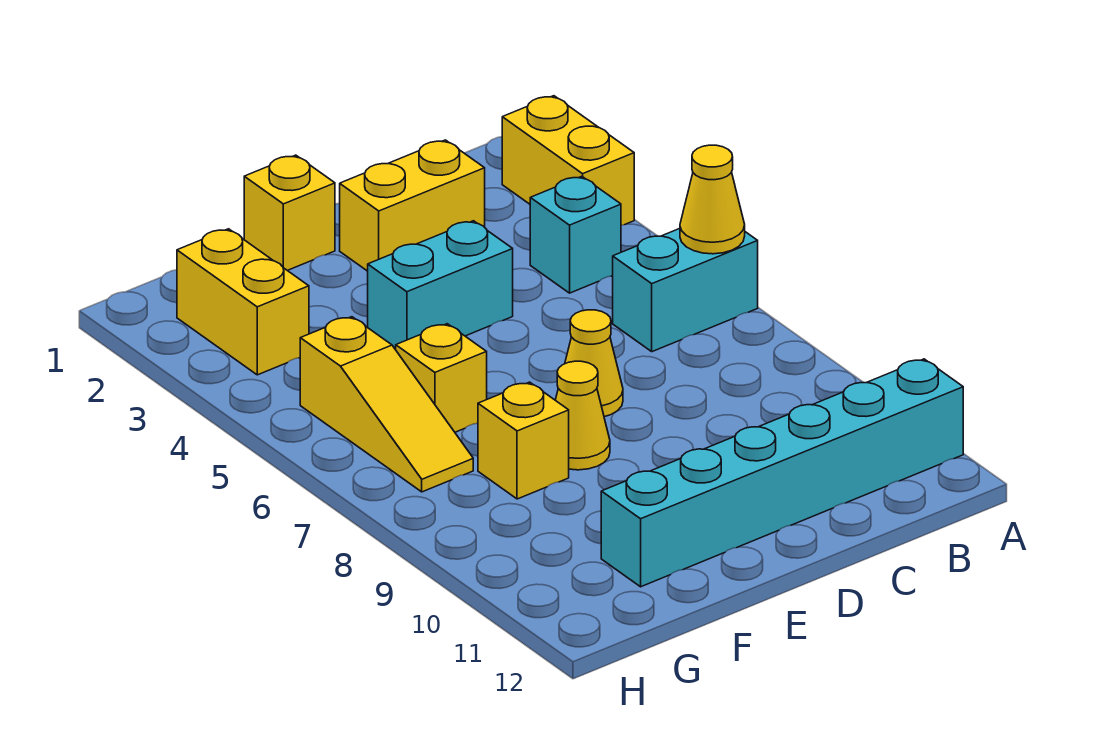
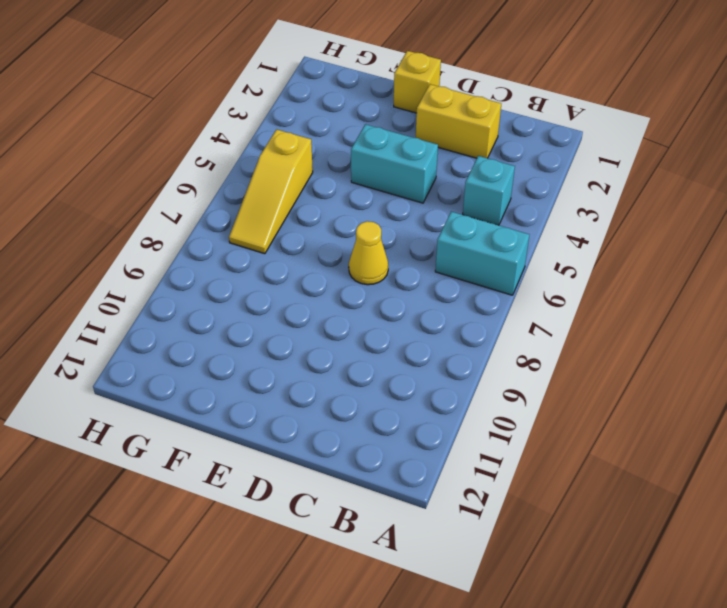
none -> yellow 1x2 brick [502,96,634,225]
none -> cyan 1x6 brick [601,359,963,587]
none -> yellow 1x1 cone [555,361,610,470]

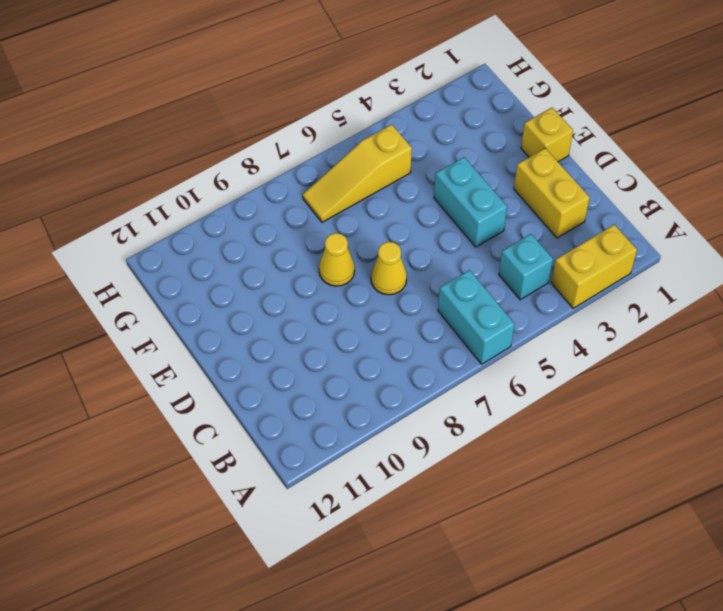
none -> cyan 1x6 brick [601,359,963,587]
none -> yellow 1x1 brick [396,324,487,432]
none -> yellow 1x1 brick [478,382,569,499]

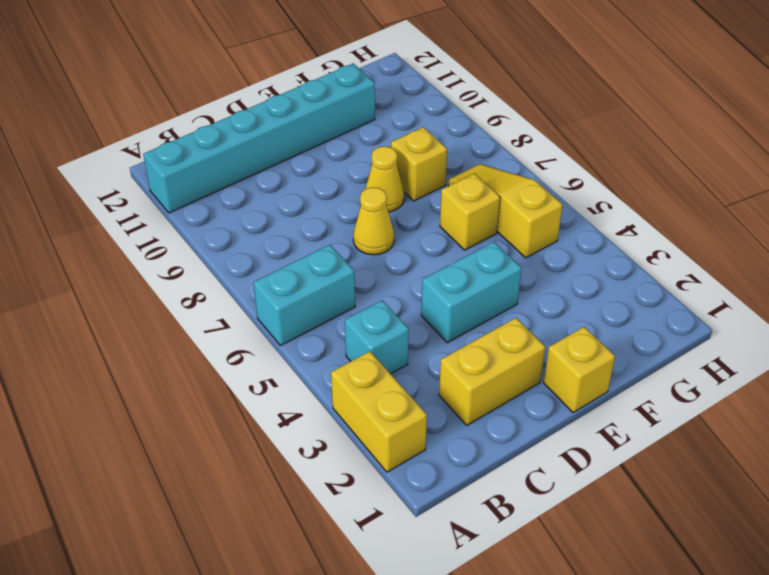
none -> yellow 1x2 brick [177,229,309,375]
none -> yellow 1x1 cone [680,145,745,254]

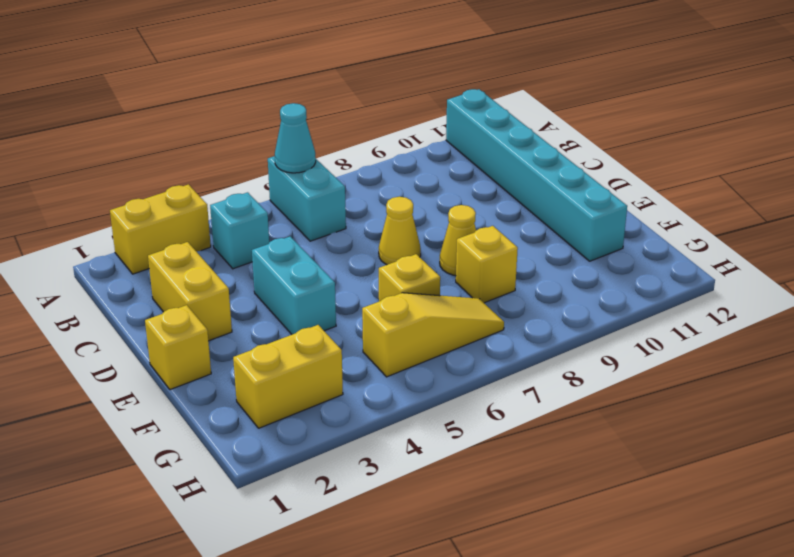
cyan 1x1 cone [275,103,316,173] -> yellow 1x1 cone [680,145,745,254]

